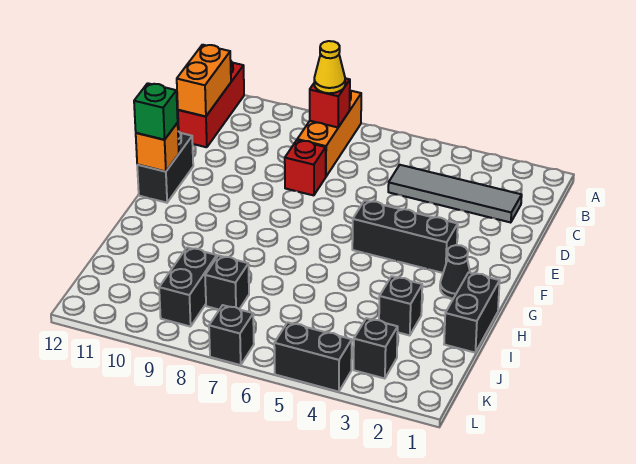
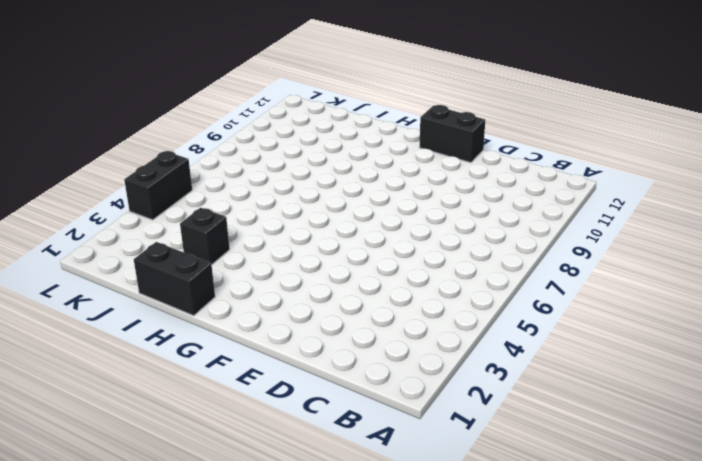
none -> orange 1x3 brick [297,91,361,176]
none -> red 1x3 brick [178,62,244,147]
none -> grey 1x4 tile [388,165,522,223]

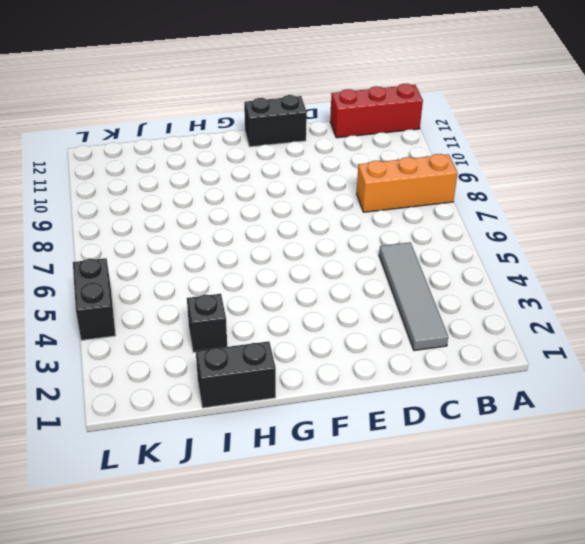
none -> red 1x1 brick [285,140,326,195]
none -> black 1x3 brick [352,200,458,273]
none -> black 1x1 cone [440,245,470,299]

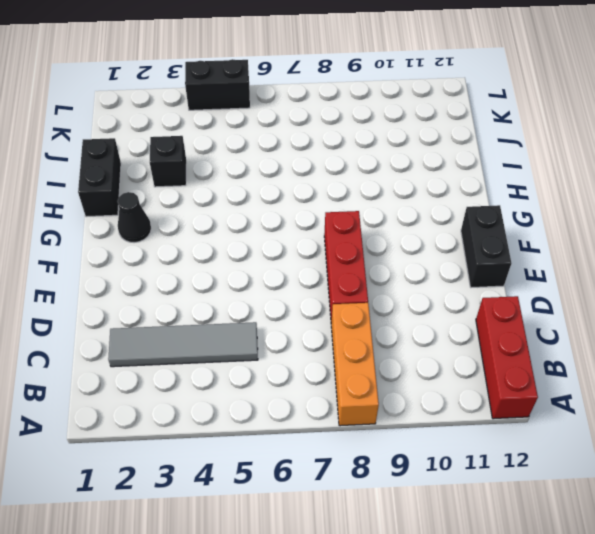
red 1x3 brick [324,211,368,323] -> red 1x1 brick [285,140,326,195]
none -> black 1x3 brick [352,200,458,273]
none -> black 1x1 brick [205,256,249,310]
none -> black 1x2 brick [159,247,217,327]

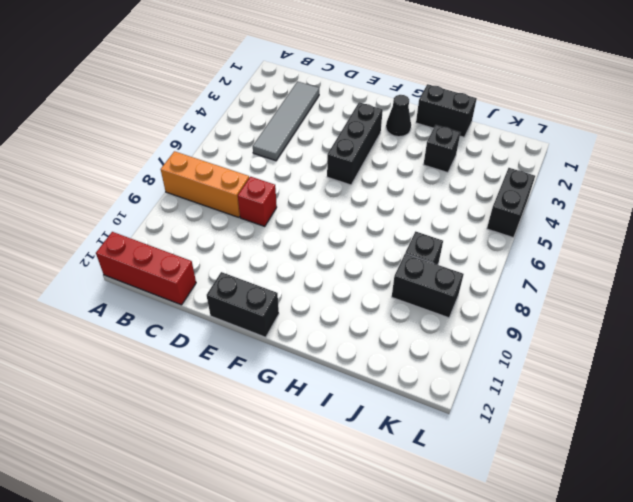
none -> black 1x1 brick [354,318,398,379]
none -> black 1x1 brick [209,305,254,365]
none -> red 1x1 brick [310,78,350,127]

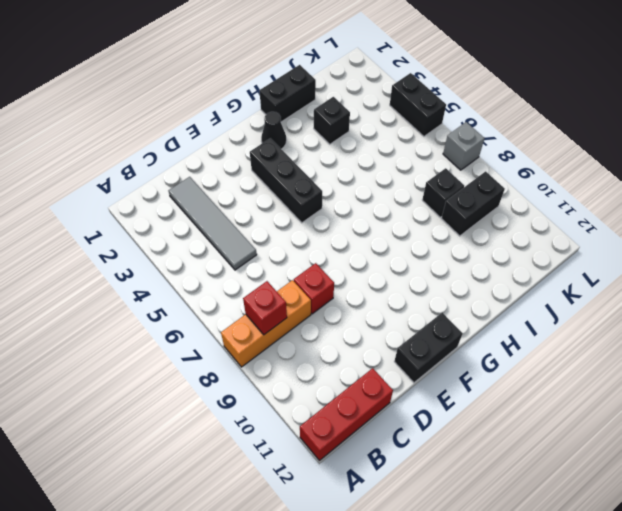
grey 1x1 brick [443,122,484,170] -> black 1x1 brick [209,305,254,365]
none -> black 1x1 brick [354,318,398,379]
none -> orange 1x2 brick [177,45,231,116]
none -> orange 1x1 brick [136,123,179,172]

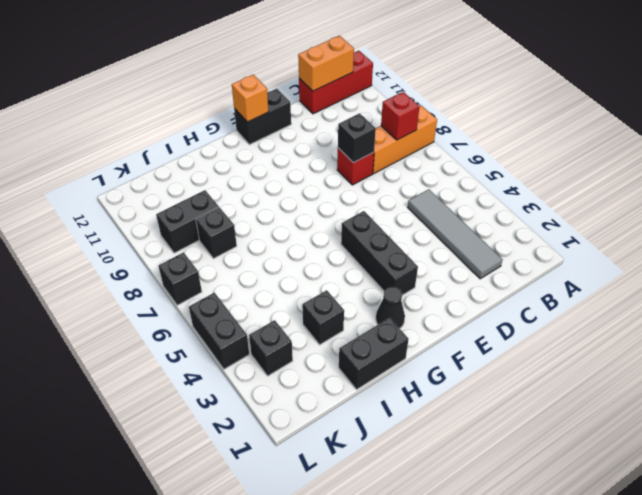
black 1x1 brick [338,113,376,163] -> none
none -> yellow 1x1 cone [314,41,345,93]
none -> green 1x1 brick [134,83,178,140]

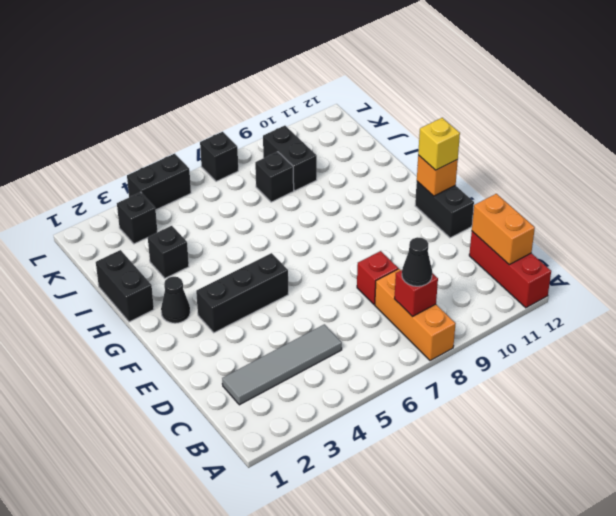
black 1x1 cone [402,237,432,286] -> yellow 1x1 cone [314,41,345,93]
yellow 1x1 brick [418,118,460,170] -> green 1x1 brick [134,83,178,140]

